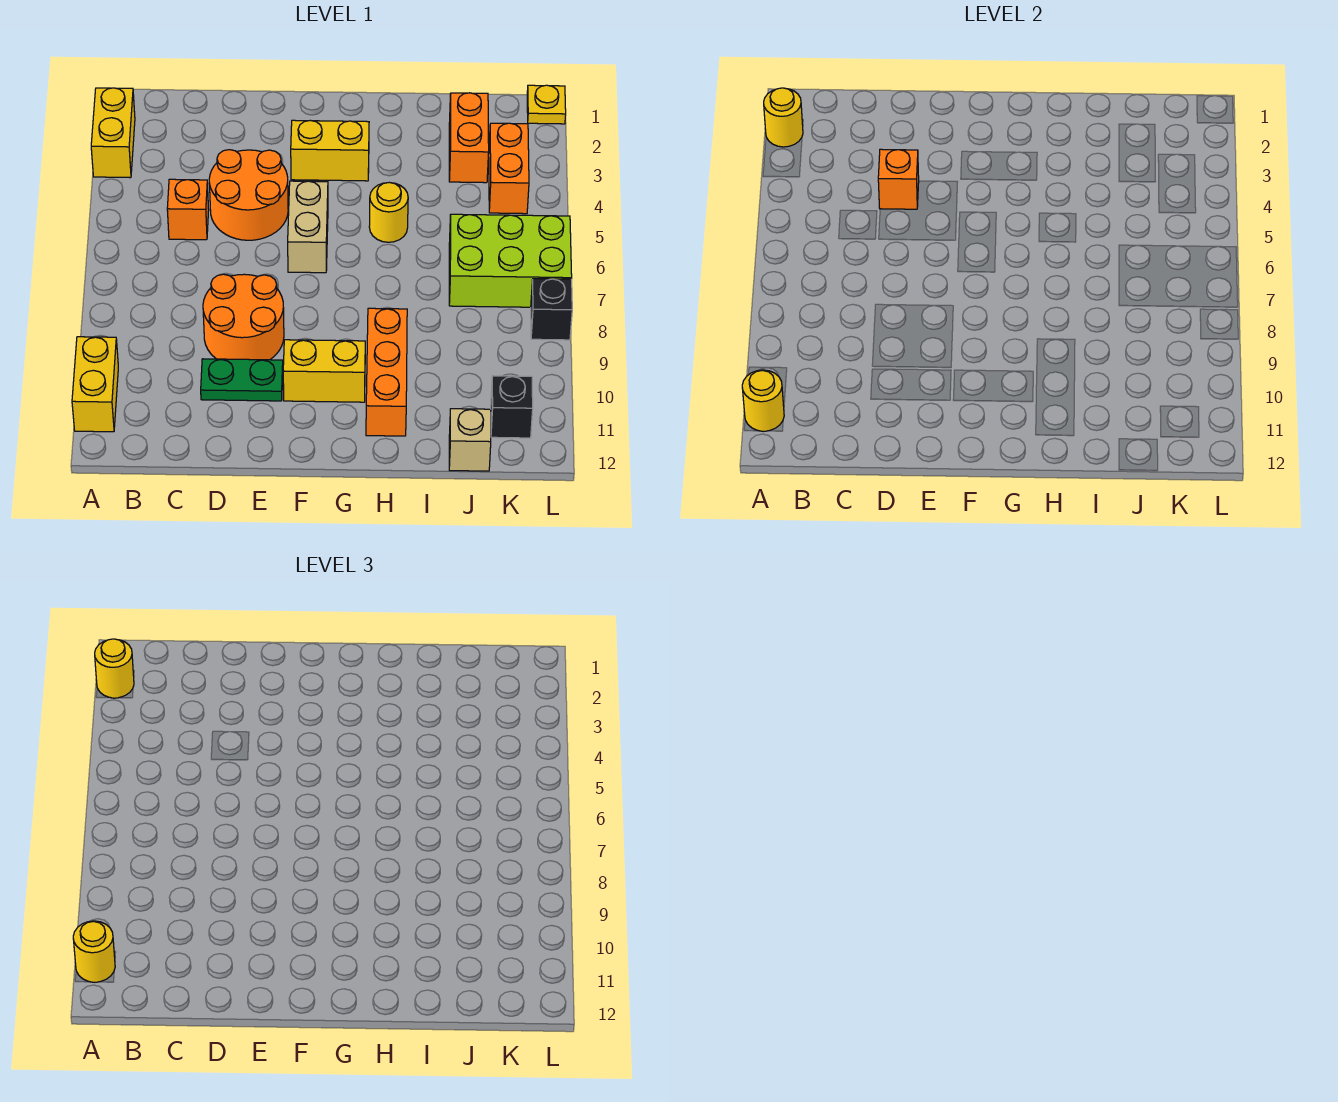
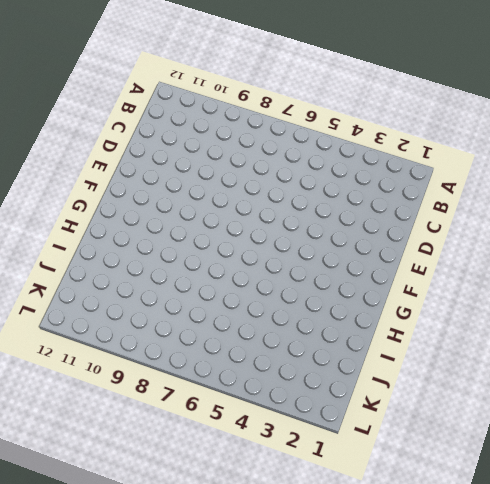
none -> yellow 1x2 brick [91,88,135,178]
none -> yellow 1x2 brick [72,337,118,432]
none -> orange 1x1 brick [167,179,209,240]

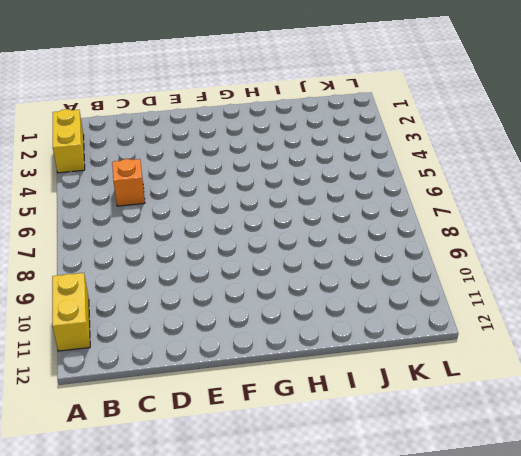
none -> orange 2x2 round brick [209,150,288,240]
none -> orange 2x2 round brick [203,274,284,360]
none -> green 1x2 plate [201,359,283,401]

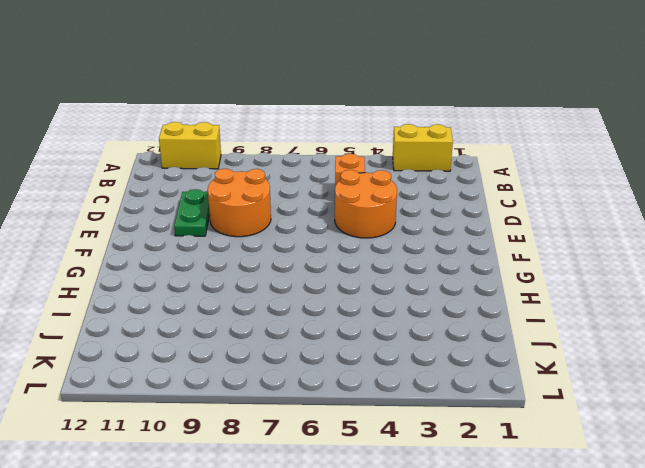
none -> yellow 1x2 brick [291,120,369,181]
none -> tan 1x2 brick [288,181,328,273]
none -> yellow 1x2 brick [283,340,365,402]

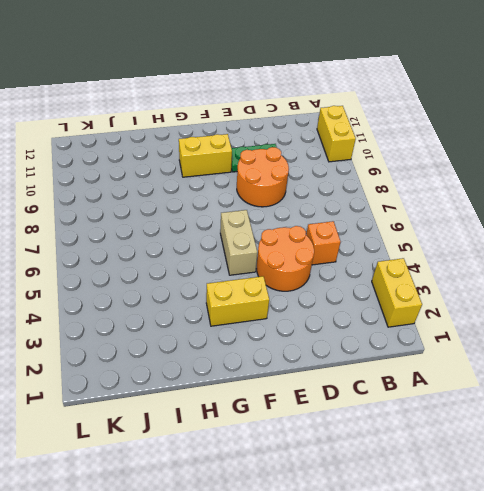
none -> yellow 1x1 round brick [369,182,408,242]
none -> orange 1x3 brick [366,308,407,436]
none -> orange 1x2 brick [449,93,489,183]

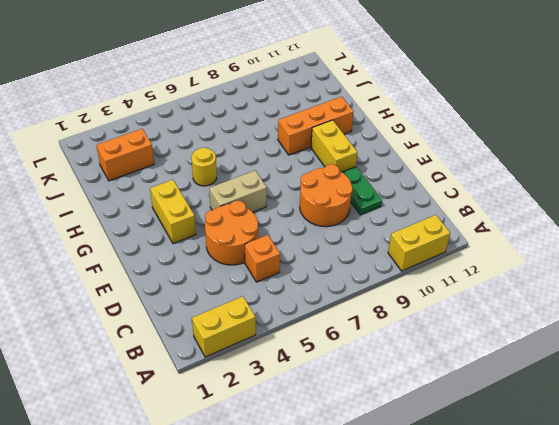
none -> lime 2x3 brick [449,214,572,307]
none -> tan 1x1 brick [449,409,491,471]
none -> orange 1x2 brick [489,123,529,214]

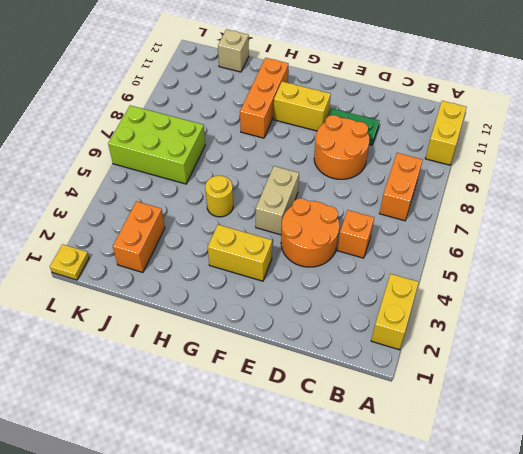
orange 1x2 brick [380,153,422,221] -> orange 1x2 brick moved to [489,123,529,214]
none -> black 1x1 brick [491,376,533,438]
none -> black 1x1 brick [531,279,572,340]
none -> yellow 1x1 round brick [764,88,803,147]

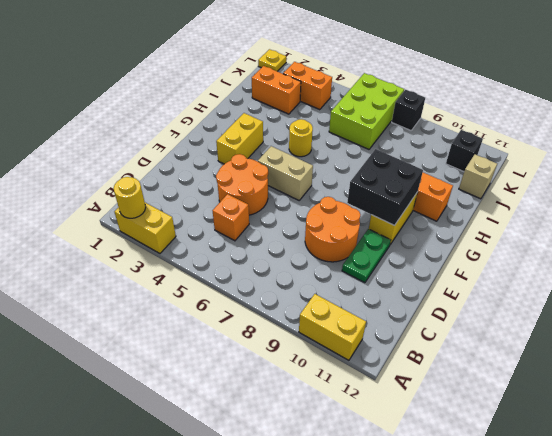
black 2x2 brick [347,149,423,226] -> none
none -> yellow 1x1 round brick [742,370,784,431]
none -> orange 1x1 brick [878,149,919,209]
none -> yellow 1x1 round brick [95,639,134,698]

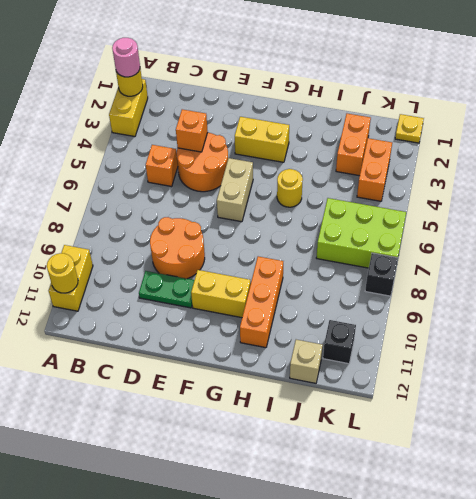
pink 1x1 round brick [112,38,140,77] -> yellow 1x1 round brick [95,639,134,698]
none -> yellow 1x1 round brick [73,921,115,982]

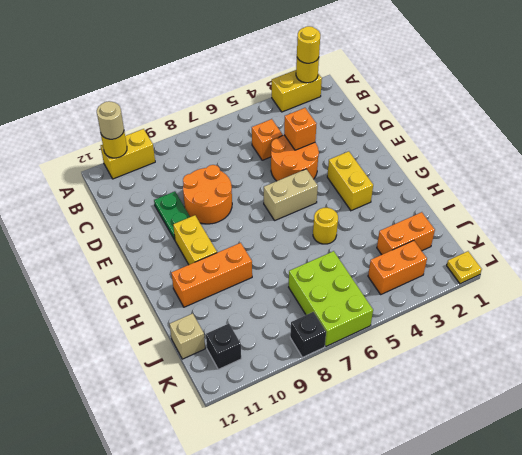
tan 1x1 round brick [97,101,124,139] -> yellow 1x1 round brick [73,921,115,982]

